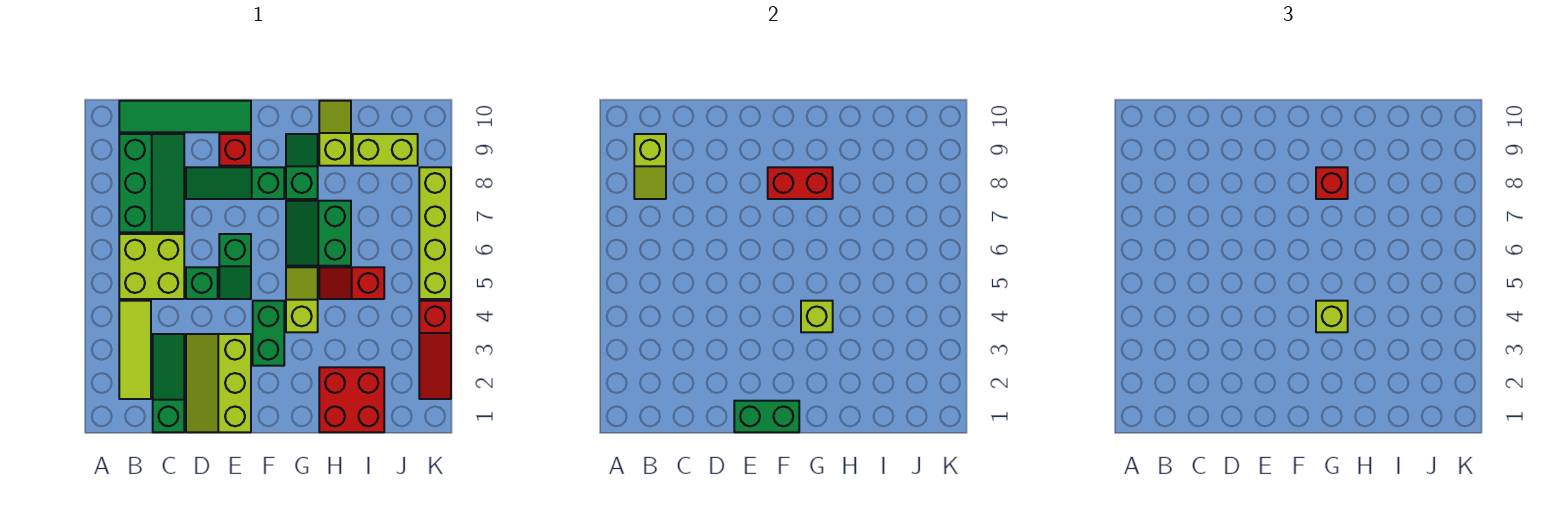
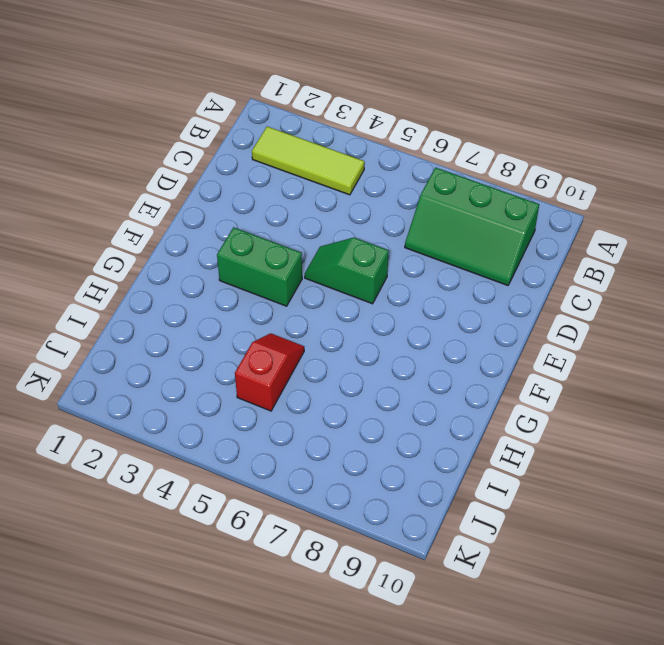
none -> lime 2x2 brick [119,234,184,299]
none -> green 1x4 tile [119,101,251,132]
none -> green 1x3 slope [153,334,184,432]

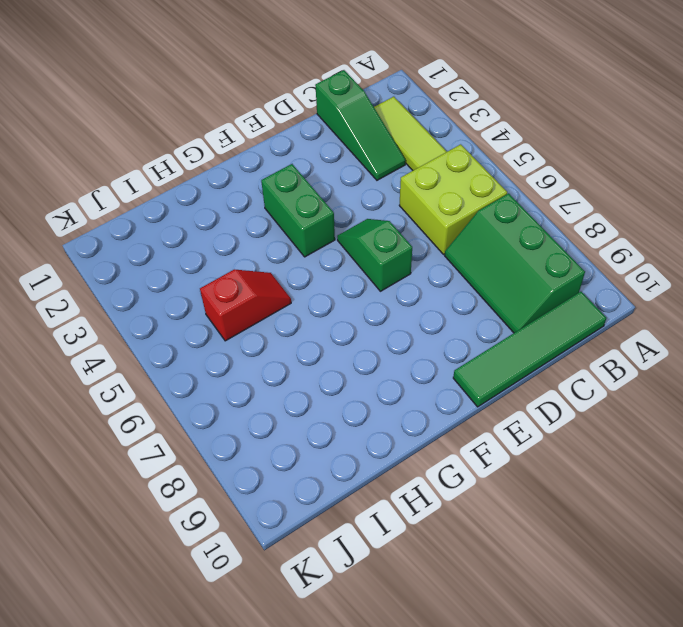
none -> lime 2x3 slope [186,334,251,432]
none -> green 1x1 brick [186,267,218,299]
none -> green 1x3 slope [186,167,284,199]

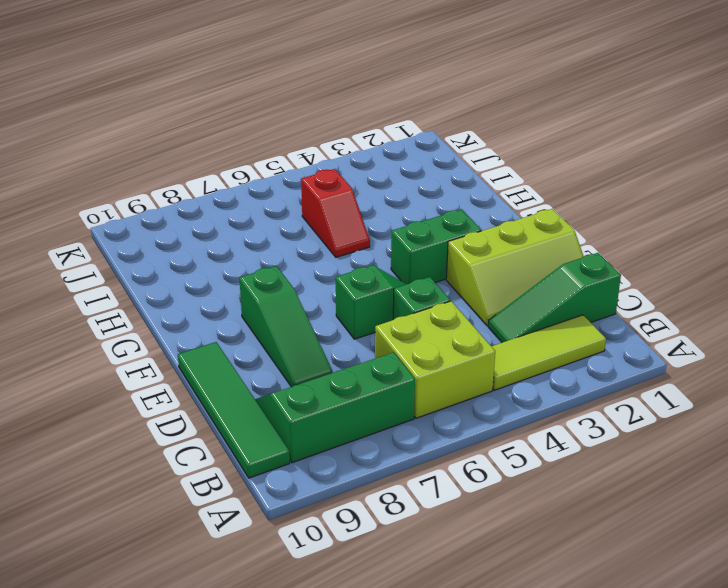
none -> red 1x1 brick [219,134,251,166]
none -> lime 1x2 slope [286,267,318,332]
none -> green 2x2 slope [286,201,351,266]

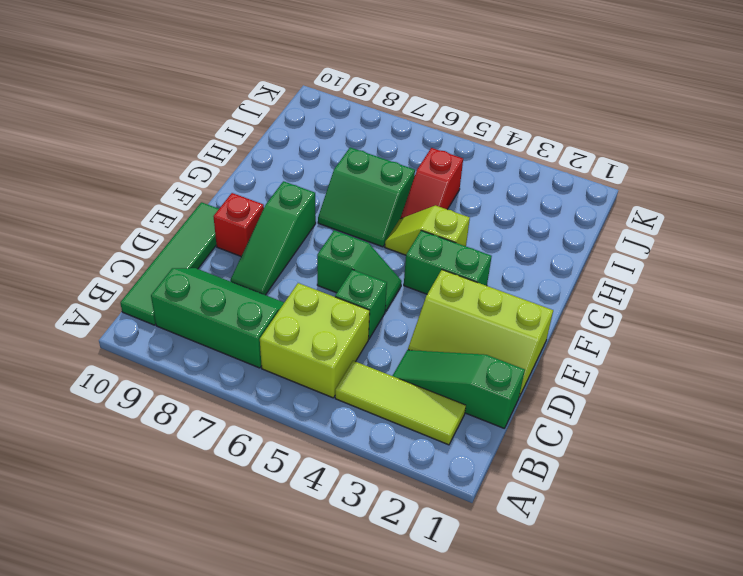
none -> green 1x2 slope [286,134,318,199]
none -> red 2x2 brick [319,367,384,432]
none -> lime 1x2 slope [319,101,351,166]

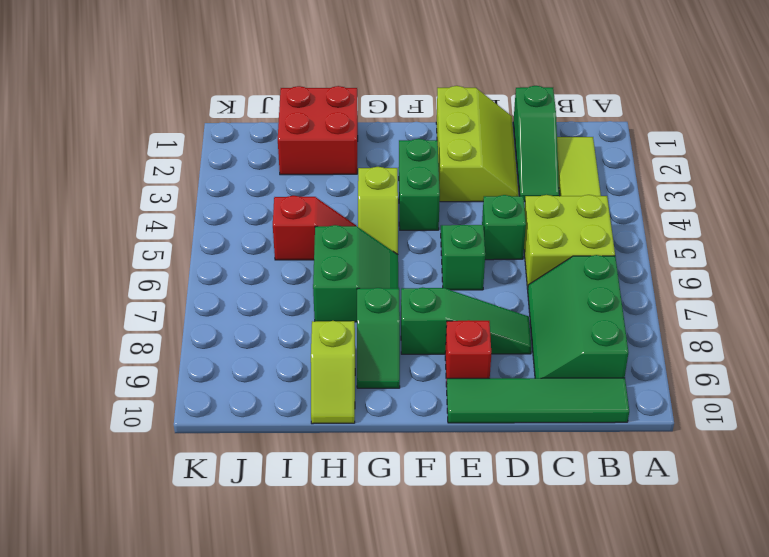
none -> lime 1x2 brick [353,134,418,166]
none -> red 1x3 slope [419,301,451,399]
none -> lime 1x4 brick [419,167,451,299]

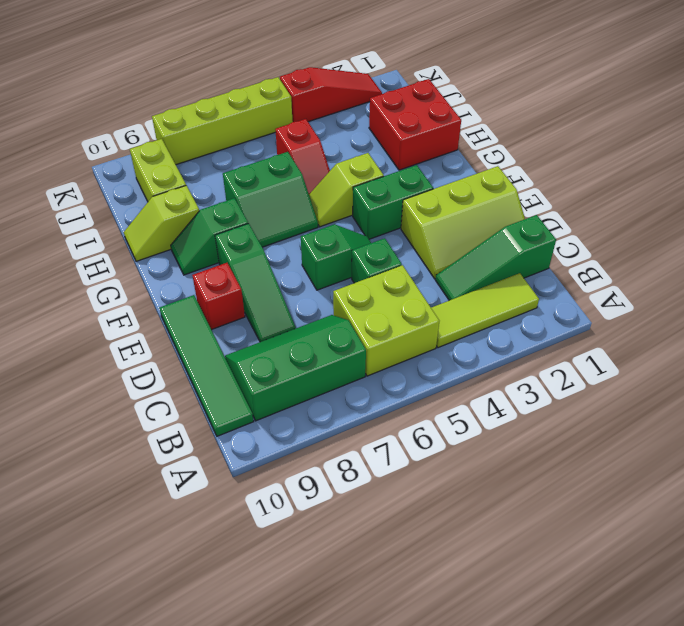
none -> lime 1x2 slope [634,134,666,199]
none -> green 1x2 brick [734,401,799,432]
none -> red 1x2 brick [768,167,833,199]

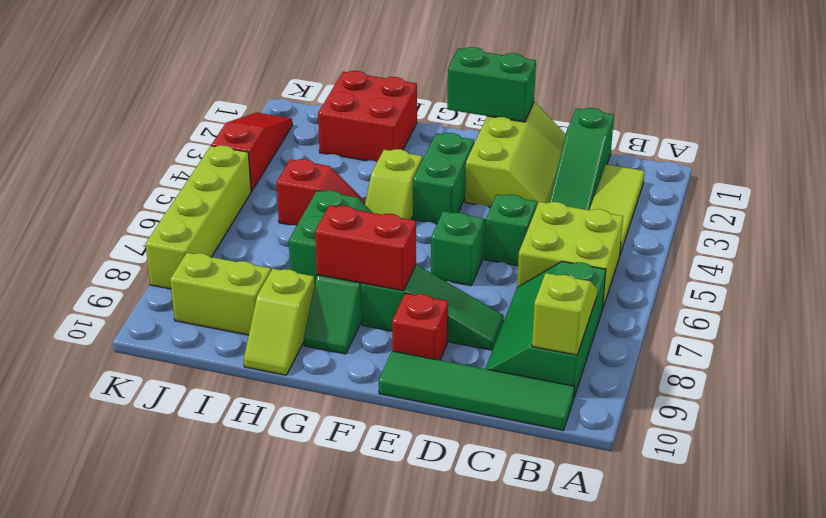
none -> lime 1x1 brick [801,301,833,332]
none -> lime 1x1 brick [1316,301,1348,332]
none -> red 1x1 brick [1316,167,1348,199]

